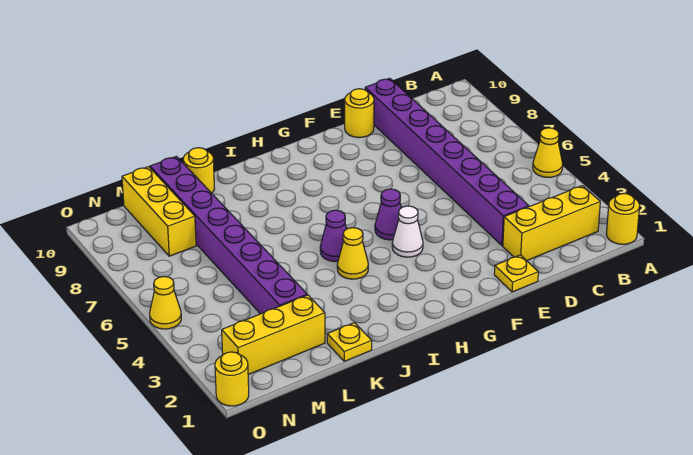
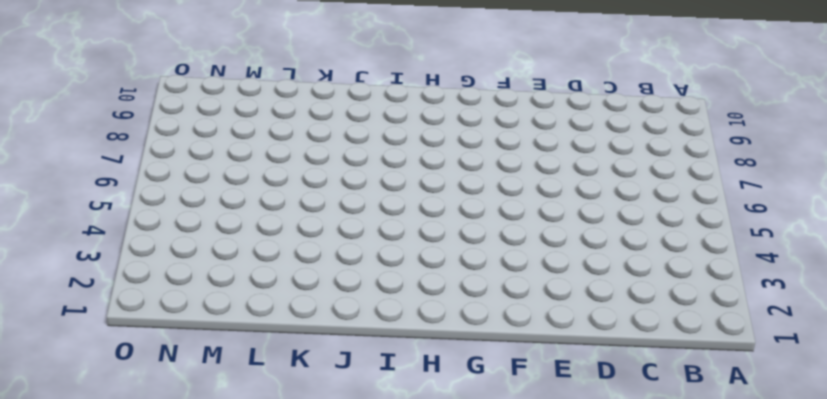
none -> yellow 1x1 round brick [606,194,640,244]
none -> yellow 1x1 cone [533,128,563,177]
none -> yellow 1x3 brick [503,186,600,261]

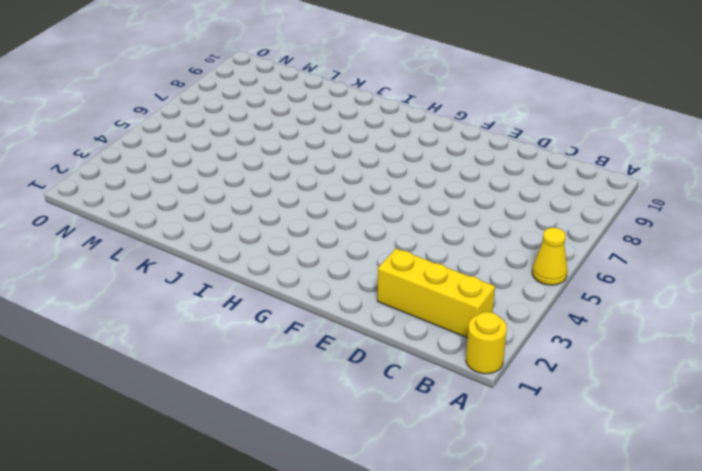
none -> purple 1x8 brick [365,78,529,246]
none -> yellow 1x1 plate [494,255,538,292]
none -> yellow 1x1 round brick [345,89,374,138]

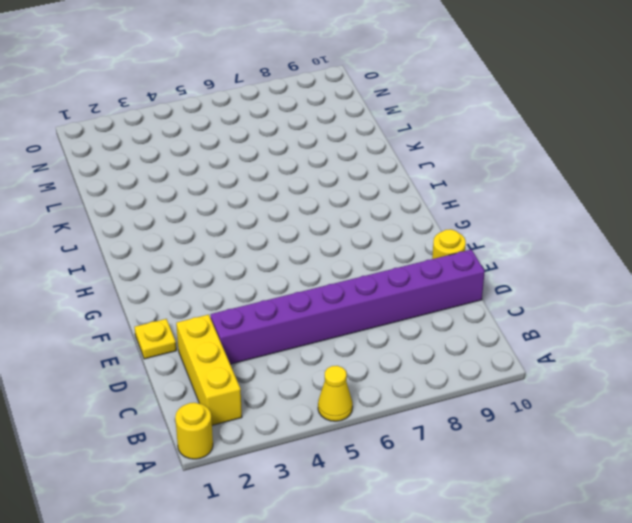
none -> white 1x1 cone [392,206,423,257]
none -> purple 1x1 cone [375,189,401,240]
none -> yellow 1x1 cone [337,228,368,279]

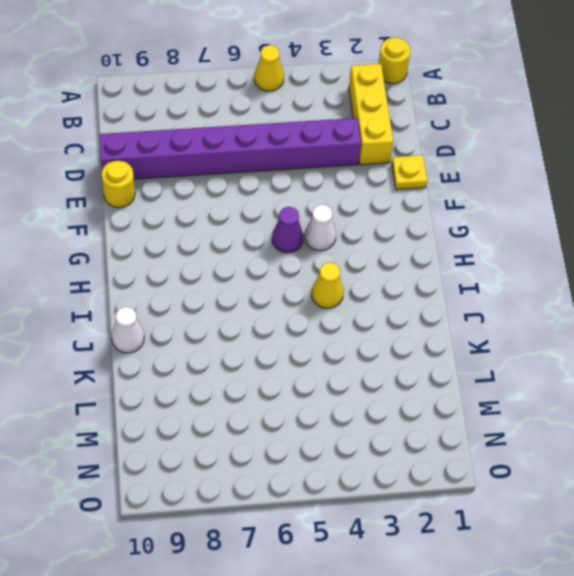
white 1x1 cone [112,307,144,353] -> none
none -> purple 1x1 cone [320,210,346,262]
none -> yellow 1x1 plate [327,323,372,361]
none -> yellow 1x1 round brick [183,148,215,193]

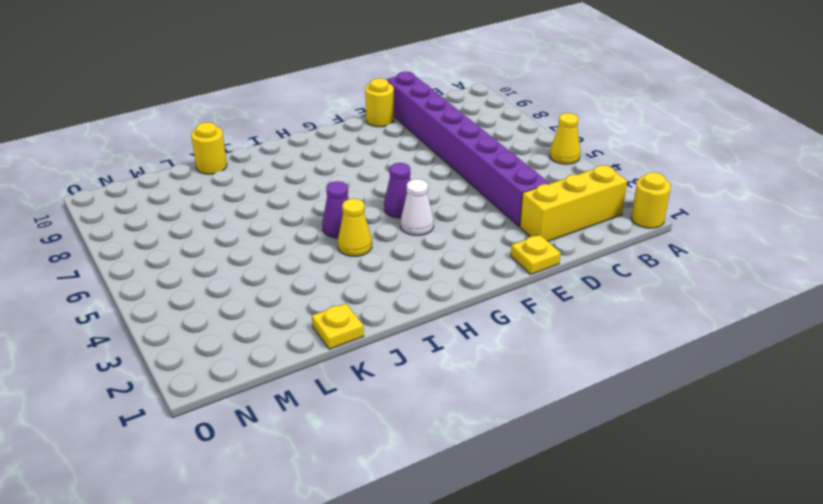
none -> yellow 1x3 brick [222,295,325,374]
none -> purple 1x8 brick [150,156,307,314]
none -> yellow 1x3 brick [122,167,196,256]

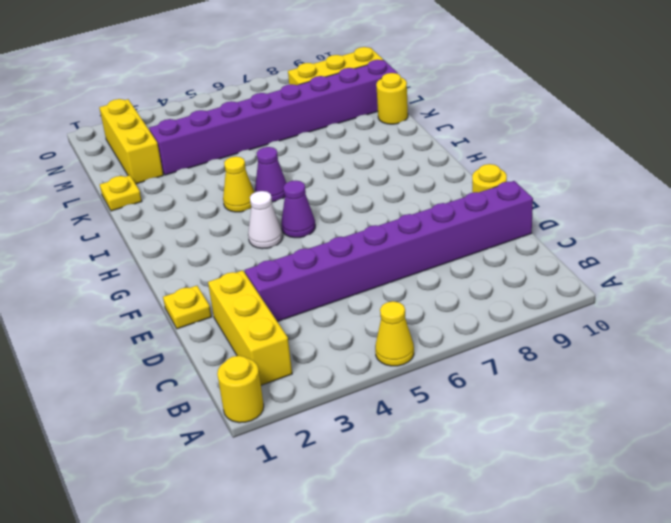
none -> yellow 1x1 round brick [215,352,249,406]
none -> yellow 1x1 cone [150,277,181,329]

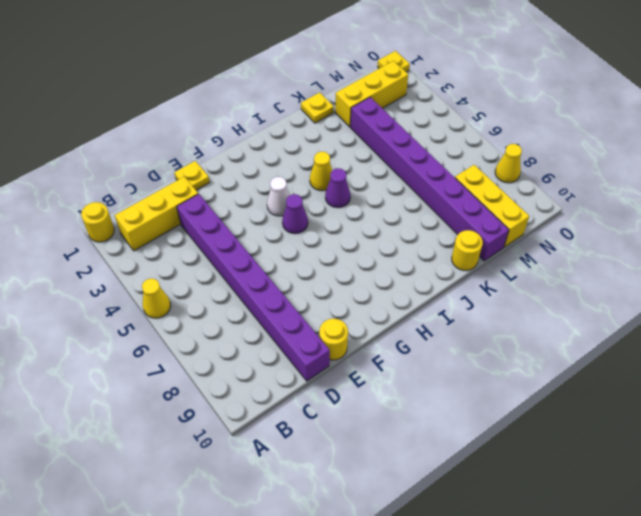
yellow 1x1 plate [377,51,410,72] -> yellow 1x1 round brick [215,352,249,406]
yellow 1x1 cone [495,144,522,183] -> yellow 1x1 cone moved to [150,277,181,329]

